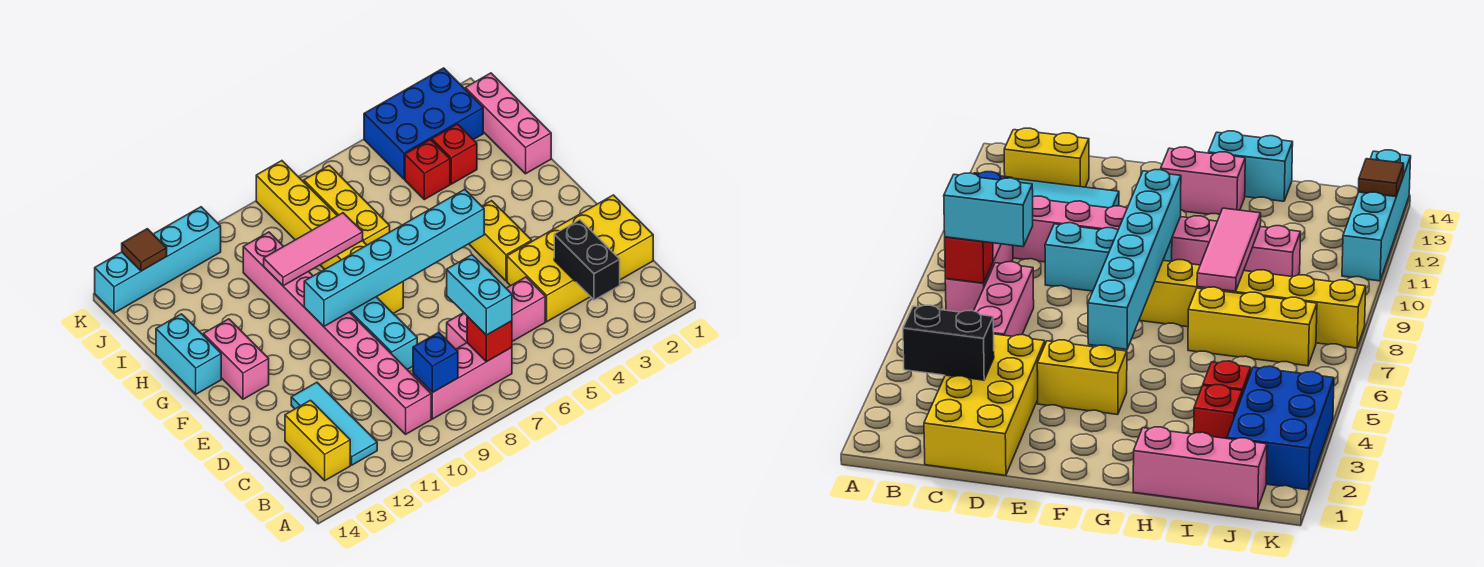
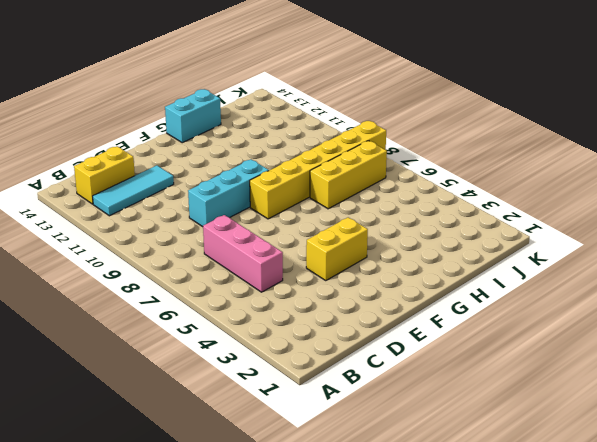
none -> pink 1x3 brick [413,343,512,419]
none -> pink 1x8 brick [243,232,431,434]
none -> yellow 2x4 brick [507,195,653,322]

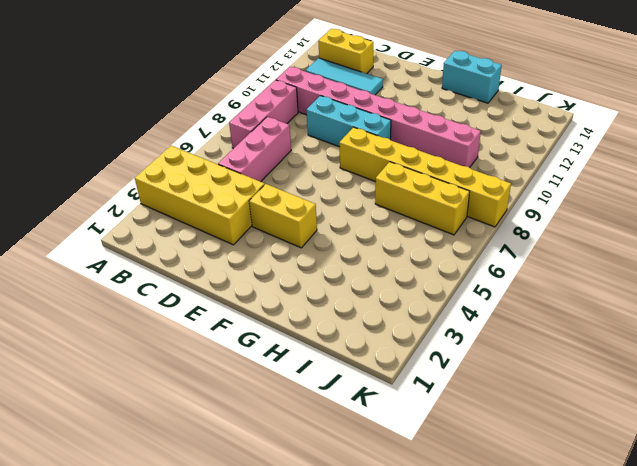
yellow 2x4 brick [135,146,265,245] -> yellow 2x4 brick turned to [507,195,653,322]
none -> pink 1x2 brick [203,319,269,399]
none -> pink 1x3 brick [465,73,551,174]
none -> red 1x1 brick [432,124,477,184]

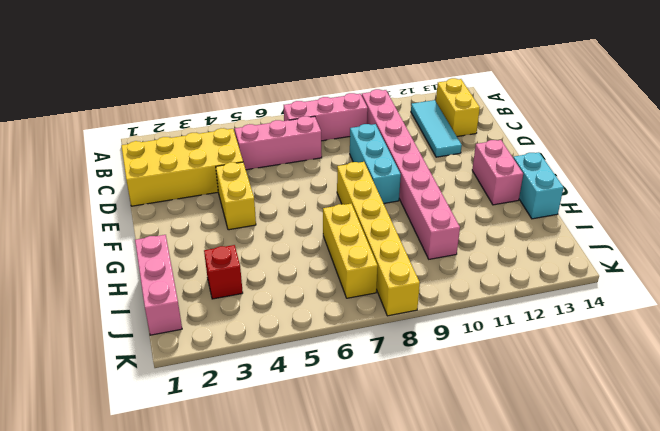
none -> red 1x1 brick [405,140,450,200]
none -> blue 2x3 brick [364,68,483,179]
none -> cyan 1x4 brick [95,207,221,313]

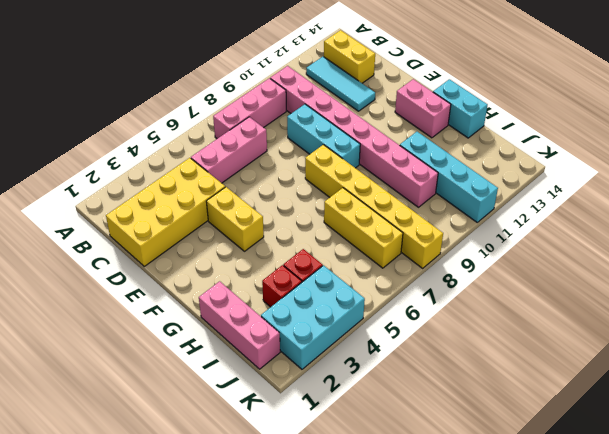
cyan 1x4 brick [400,132,498,222] -> cyan 1x4 brick turned to [95,207,221,313]
cyan 2x3 brick [261,265,365,369] -> blue 2x3 brick [364,68,483,179]
none -> black 1x2 brick [554,220,620,300]
none -> red 1x1 brick [467,316,512,362]
none -> blue 1x1 brick [413,332,458,393]

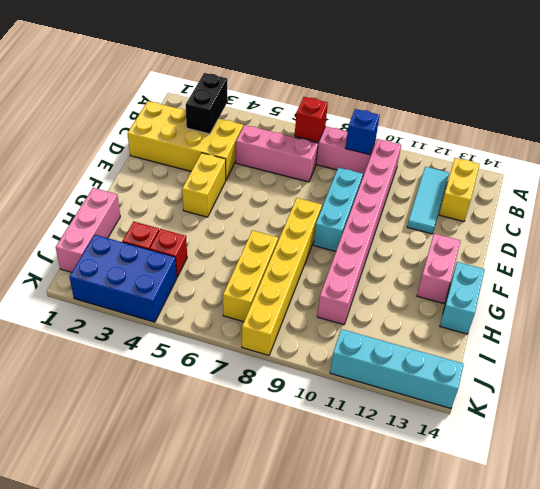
none -> cyan 1x6 brick [304,189,484,326]
none -> pink 1x3 tile [264,213,363,286]
none -> brown 1x1 tile [122,229,167,271]

